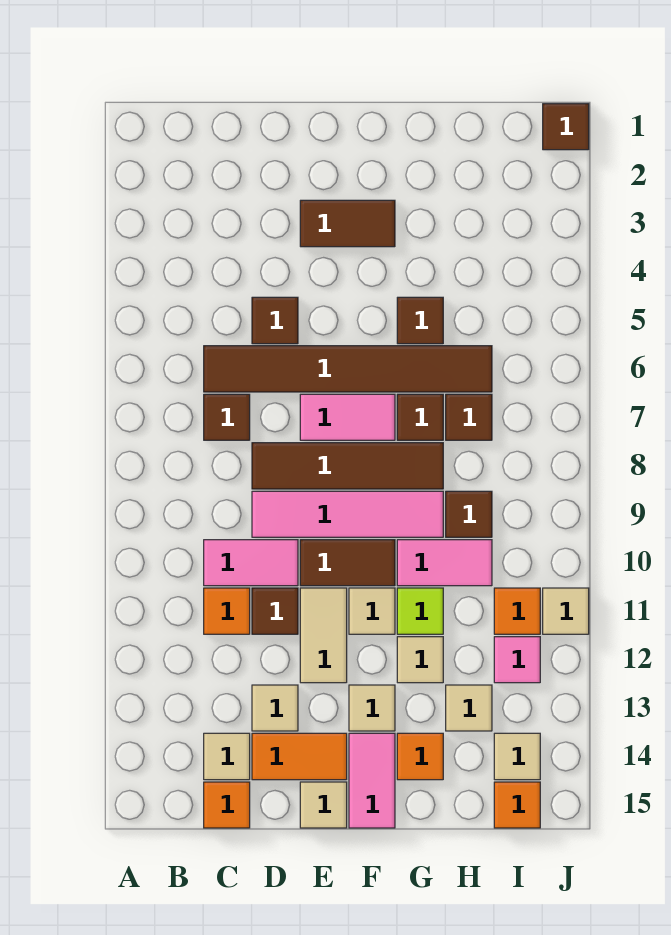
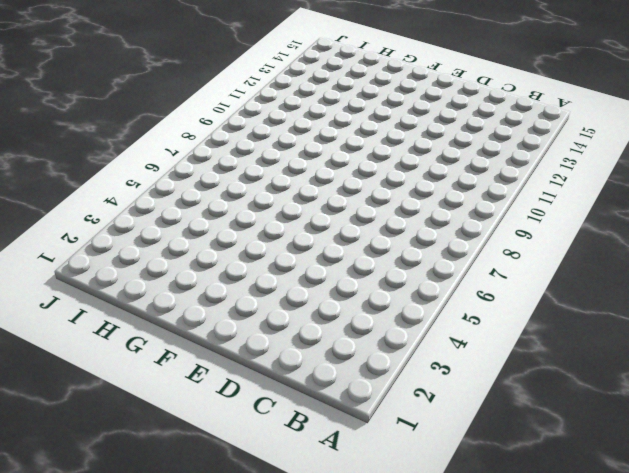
none -> brown 1x6 tile [204,346,492,392]
none -> brown 1x1 tile [204,394,250,440]
none -> pink 1x2 tile [204,540,298,586]
none -> orange 1x1 tile [204,588,250,634]

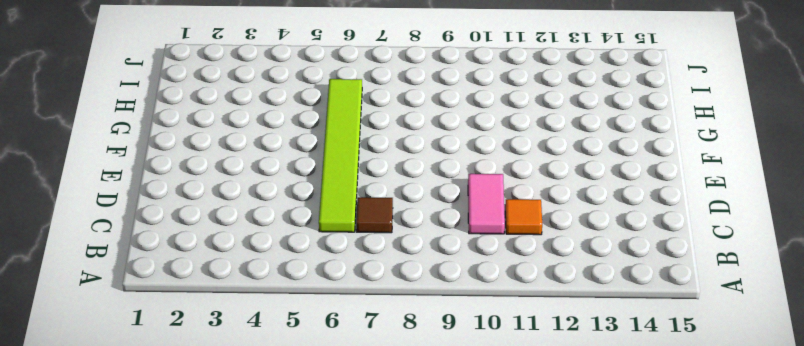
lime 1x6 tile [319,79,362,232] -> brown 1x6 tile [204,346,492,392]
none -> tan 1x1 tile [204,733,250,780]
none -> orange 1x1 tile [204,782,250,828]
none -> brown 1x1 tile [252,297,298,344]
none -> brown 1x4 tile [252,443,443,489]

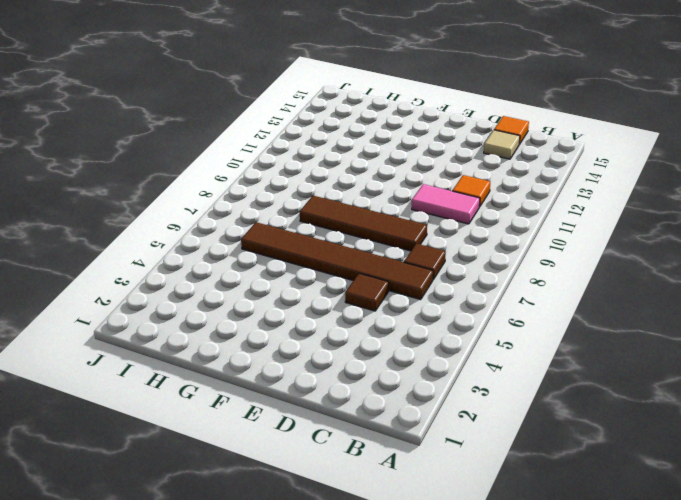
none -> pink 1x4 tile [252,491,443,537]
none -> brown 1x1 tile [252,588,298,634]
none -> tan 1x1 tile [252,685,298,731]
none -> orange 1x2 tile [252,733,347,780]

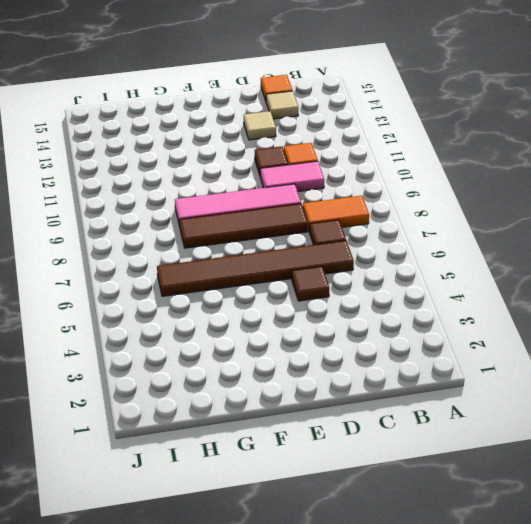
orange 1x2 tile [303,196,369,230] -> orange 1x2 tile moved to [252,733,347,780]
none -> brown 1x2 tile [300,200,395,247]
none -> pink 1x2 tile [300,394,395,440]
none -> brown 1x2 tile [300,540,395,586]
none -> tan 1x2 tile [300,588,347,683]

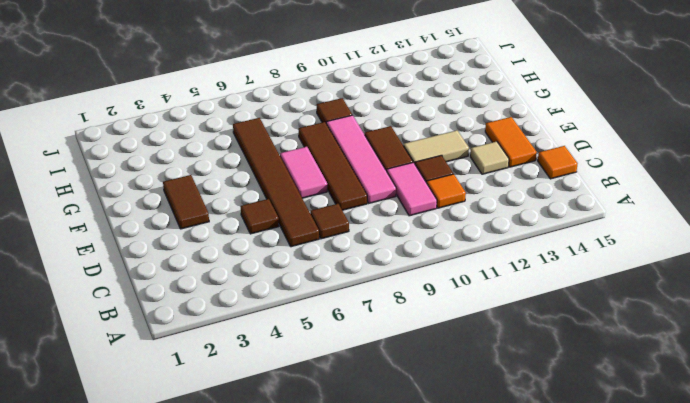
none -> tan 1x1 tile [204,733,250,780]
none -> tan 1x1 tile [300,782,347,828]
none -> tan 1x1 tile [349,588,395,634]
none -> tan 1x1 tile [349,685,395,731]

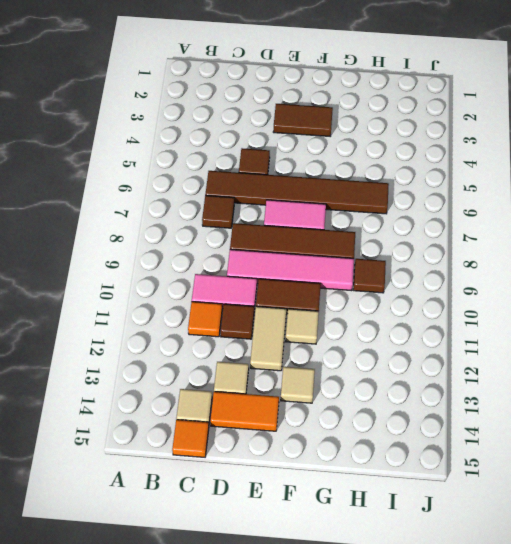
none -> tan 1x1 tile [300,782,347,828]
none -> pink 1x2 tile [349,733,395,828]
none -> brown 1x1 tile [397,297,443,344]
none -> brown 1x1 tile [397,394,443,440]

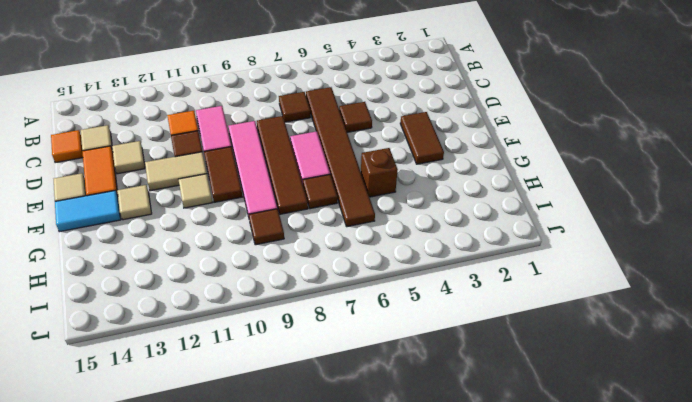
cyan 1x2 tile [55,190,121,232] -> pink 1x2 tile [349,733,395,828]
brown 1x1 brick [361,148,398,197] -> brown 1x1 tile [397,297,443,344]
none -> pink 1x2 tile [397,540,492,586]
none -> lime 1x1 tile [397,588,443,634]
none -> tan 1x1 tile [397,637,443,683]
none -> orange 1x1 tile [397,733,443,780]

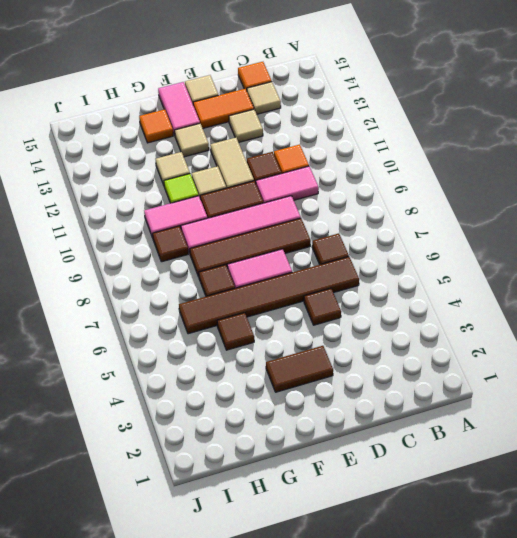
none -> brown 1x1 tile [446,394,492,440]
none -> tan 1x1 tile [446,685,492,731]
none -> orange 1x1 tile [494,588,540,634]
none -> pink 1x1 tile [494,637,540,683]

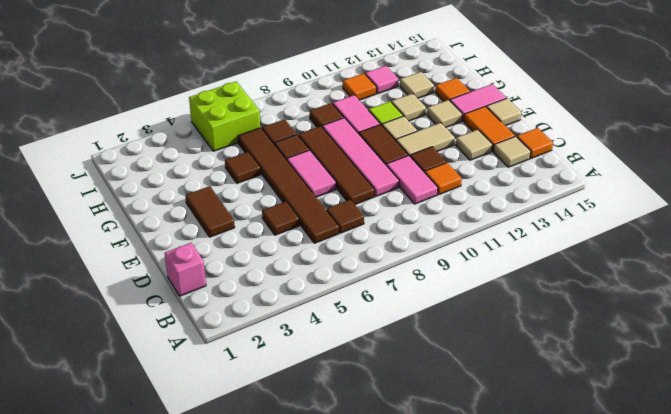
pink 1x1 brick [165,243,206,296] -> none
lime 2x2 brick [189,82,260,151] -> none
none -> tan 1x1 tile [494,733,540,780]
none -> orange 1x1 tile [494,782,540,828]
none -> brown 1x1 tile [543,104,589,150]
none -> tan 1x1 tile [543,588,589,634]

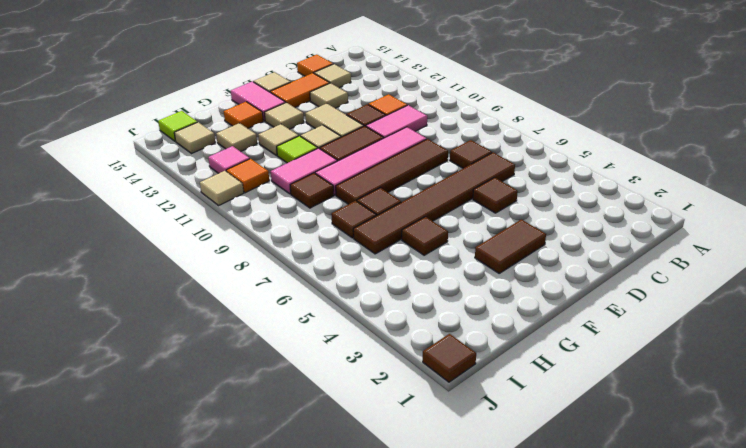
lime 1x1 tile [158,111,197,141] -> orange 1x1 tile [494,782,540,828]
none -> pink 1x2 tile [300,394,395,440]

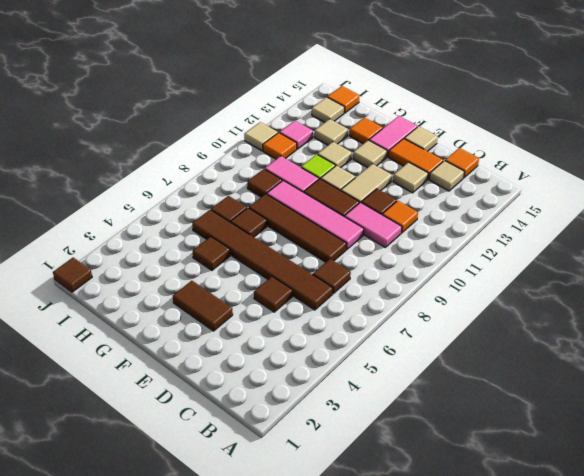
none -> pink 1x2 tile [300,394,395,440]

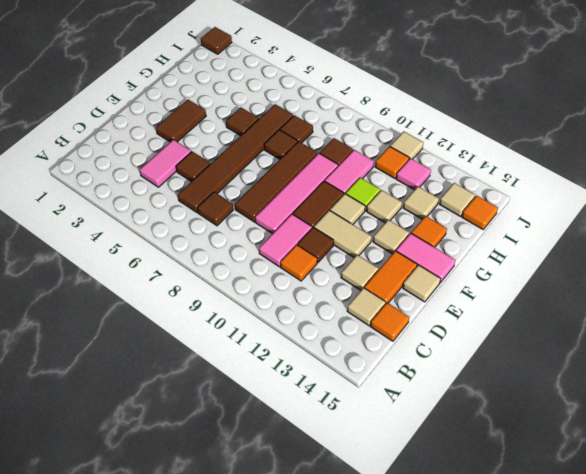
pink 1x2 tile [140,140,191,187] -> pink 1x2 tile moved to [300,394,395,440]

